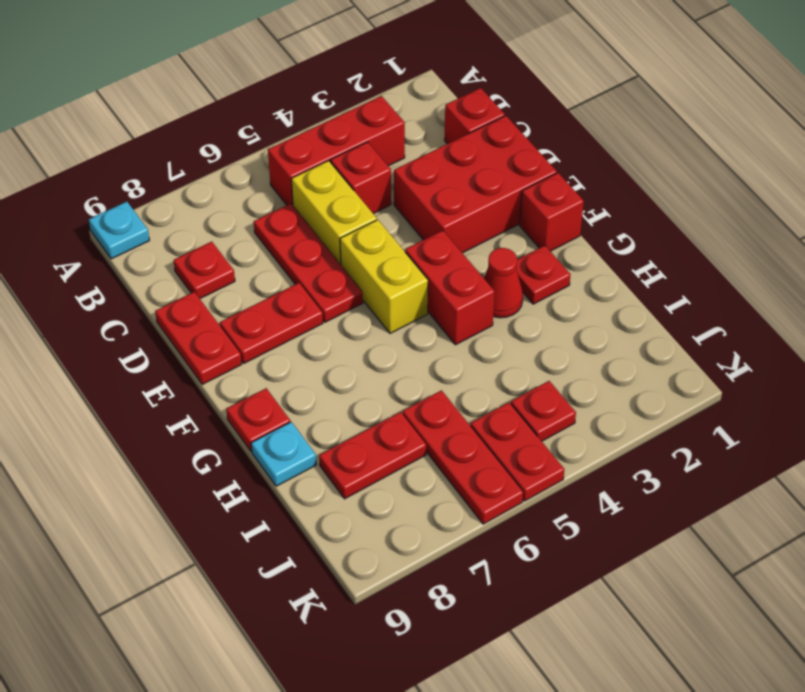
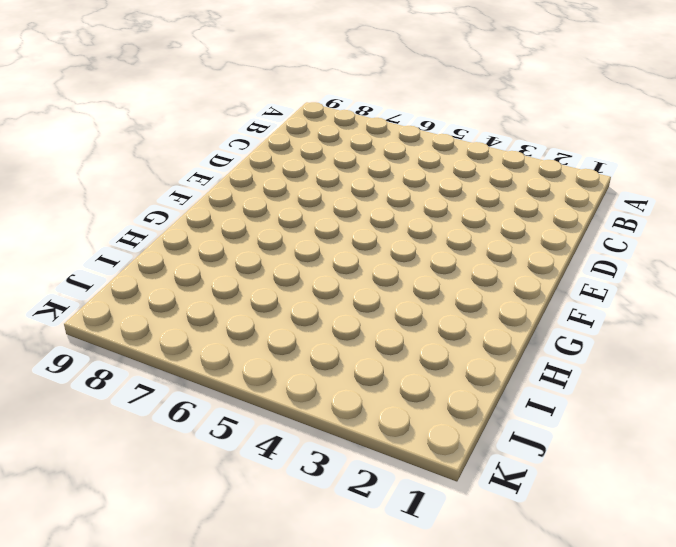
none -> cyan 1x1 plate [89,202,150,259]
none -> red 1x3 brick [268,96,405,205]
none -> red 1x1 brick [444,88,505,144]

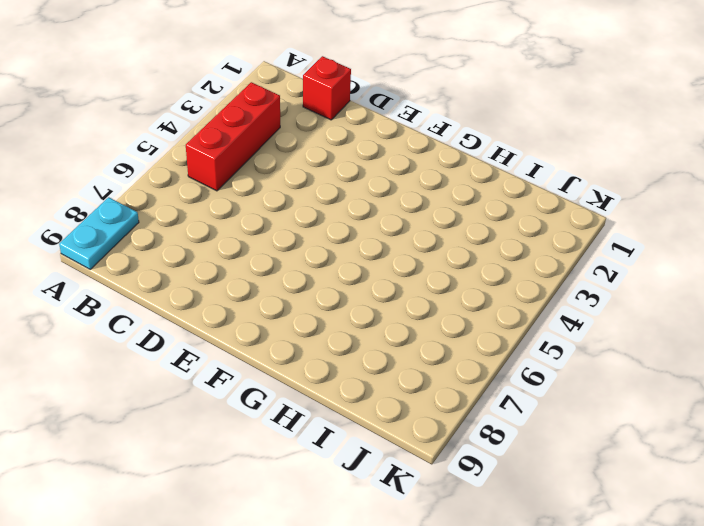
cyan 1x2 plate [59,197,139,269] -> cyan 1x1 plate [89,202,150,259]
none -> red 1x1 brick [331,142,391,214]
none -> yellow 1x2 brick [291,161,377,265]
none -> red 1x3 plate [254,203,363,322]

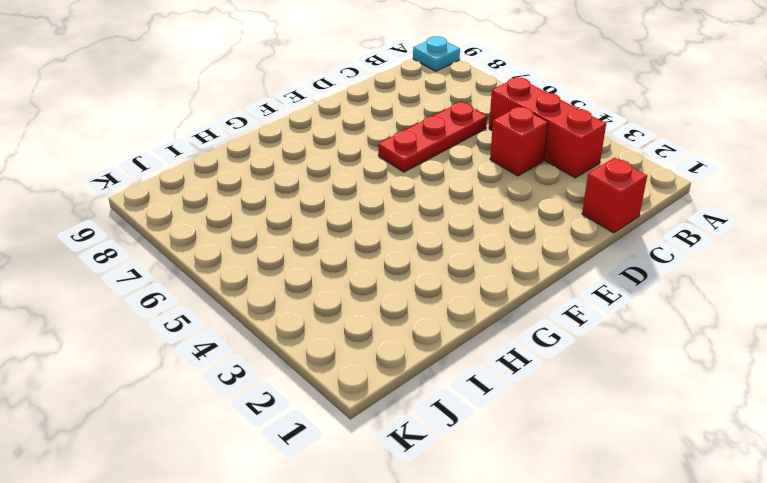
none -> yellow 1x2 brick [291,161,377,265]
none -> red 1x1 plate [174,242,235,298]
none -> red 2x3 brick [394,116,557,253]

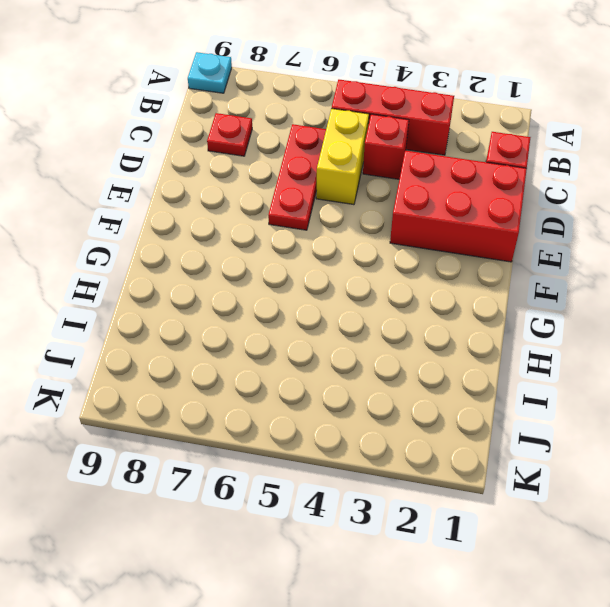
none -> red 1x2 plate [155,292,242,384]
none -> yellow 1x2 brick [340,220,428,333]
none -> red 1x2 plate [220,283,323,363]

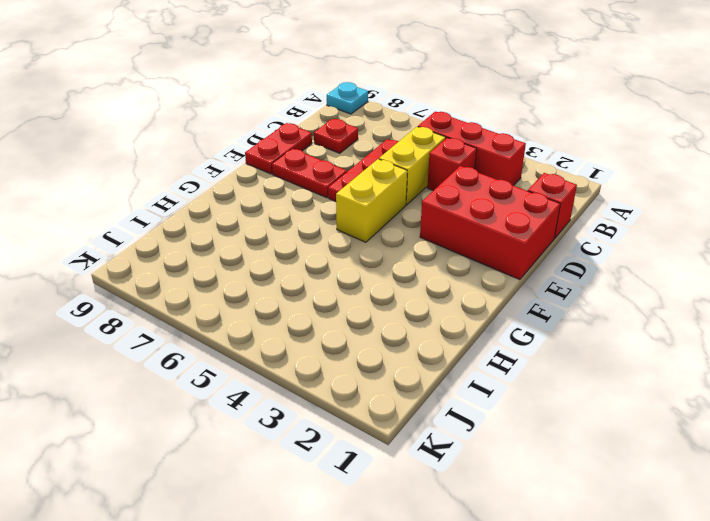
none -> red 1x1 brick [520,173,584,251]
none -> red 1x2 brick [405,230,495,345]
none -> red 1x1 plate [516,246,570,304]

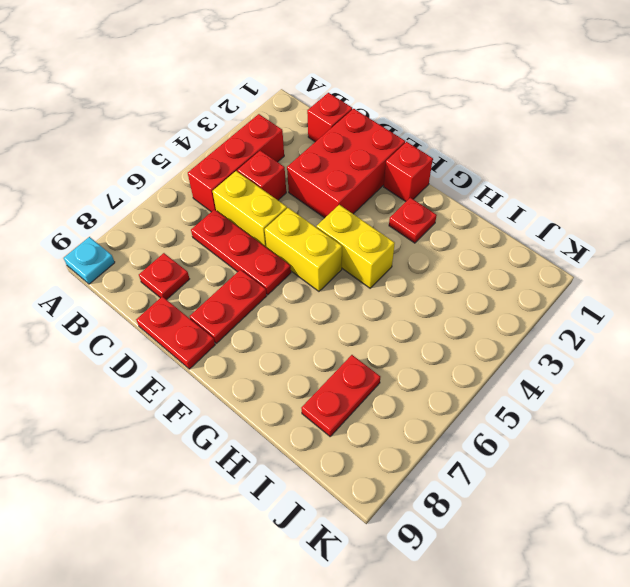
yellow 1x2 brick [317,205,395,288] -> red 1x2 brick [405,230,495,345]
none -> red 1x1 cone [484,248,523,318]
none -> red 1x1 plate [226,388,290,451]
none -> cyan 1x1 plate [251,422,316,486]

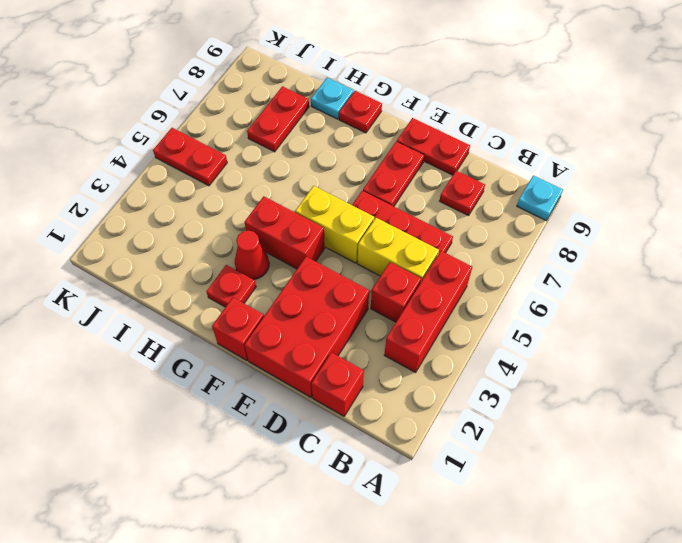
none -> red 1x3 plate [403,390,523,524]
none -> red 1x1 plate [511,381,576,441]

